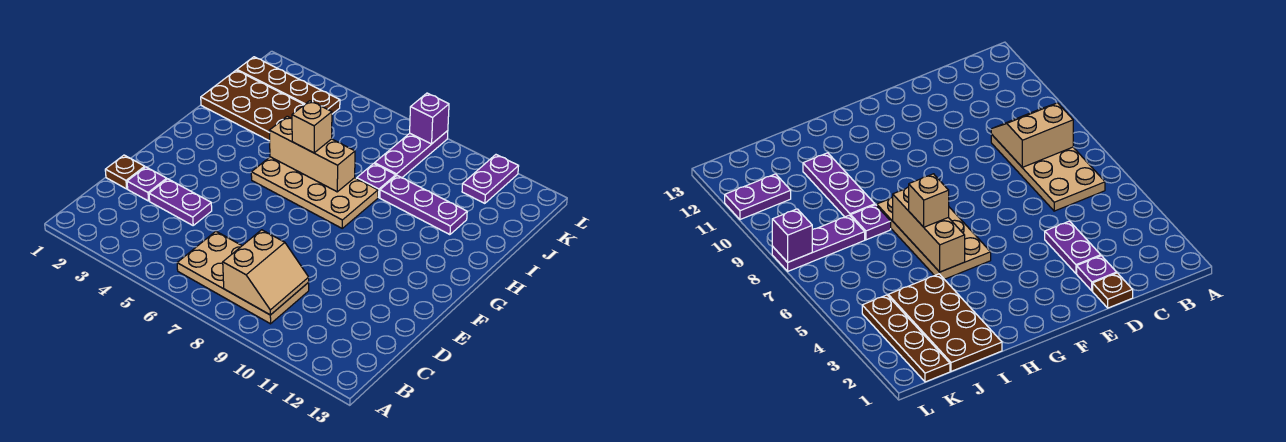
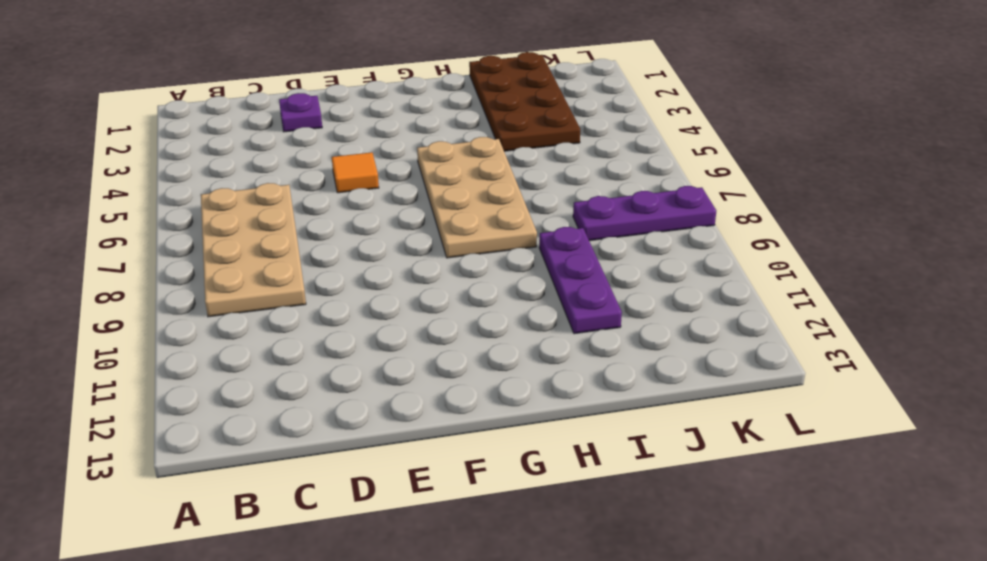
orange 1x1 tile [332,152,379,193] -> none
none -> brown 1x1 plate [105,155,145,189]
none -> purple 1x2 plate [149,179,212,225]
none -> purple 1x1 plate [357,164,396,197]

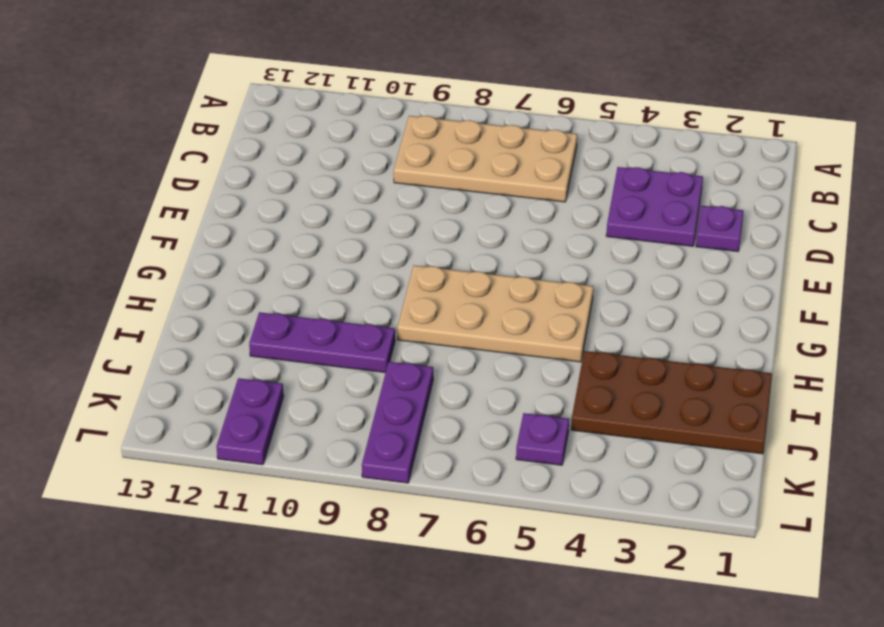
purple 2x2 plate [606,167,703,246] -> purple 1x2 plate [149,179,212,225]
purple 1x1 plate [516,413,569,465] -> purple 1x1 plate moved to [357,164,396,197]
none -> brown 1x1 plate [105,155,145,189]
none -> brown 1x4 plate [237,57,340,114]
none -> tan 2x2 slope [223,230,309,315]

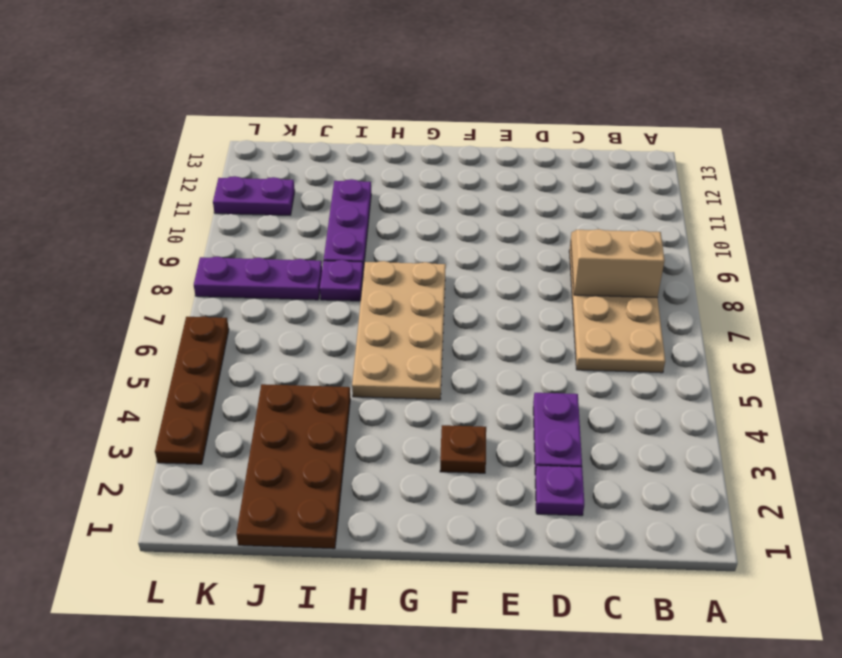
brown 1x1 plate [440,425,486,473] -> brown 1x1 plate moved to [105,155,145,189]
brown 1x4 plate [155,316,229,464] -> brown 1x4 plate moved to [237,57,340,114]
none -> tan 1x3 brick [269,116,355,192]
none -> purple 1x1 brick [410,93,449,144]
none -> tan 1x1 brick [292,101,332,153]

